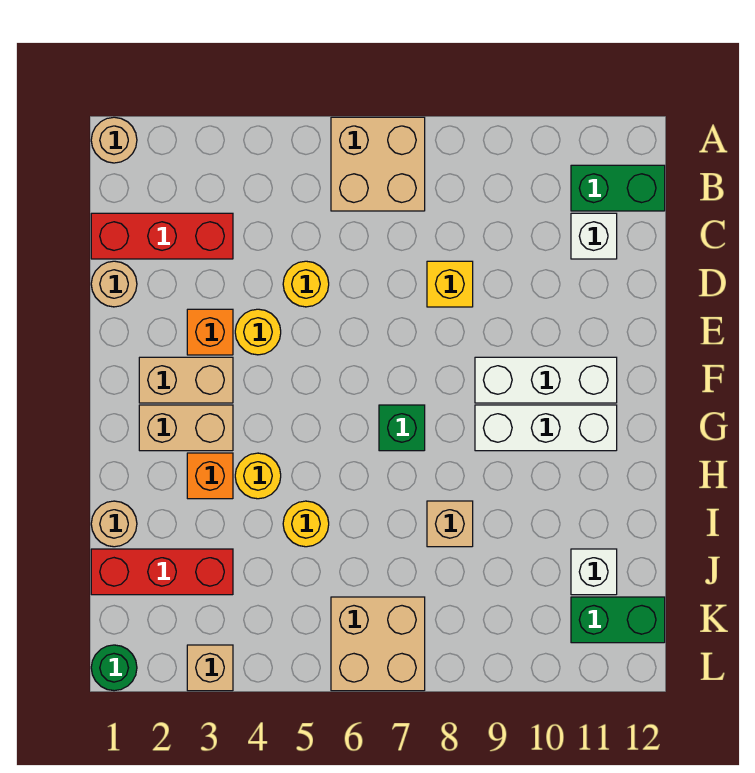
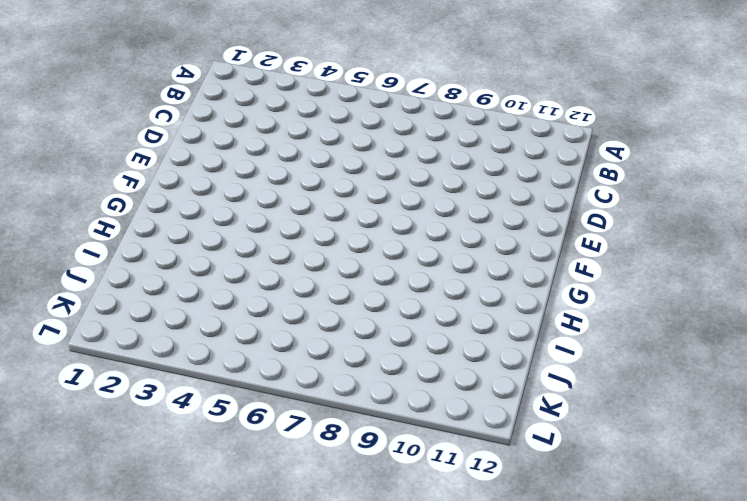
none -> tan 1x1 round brick [91,117,137,163]
none -> tan 2x2 brick [331,117,425,211]
none -> green 1x2 brick [571,165,665,211]

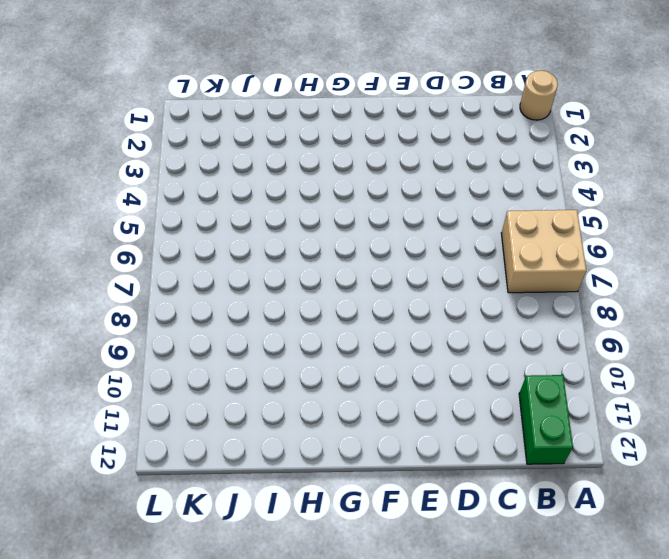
none -> red 1x3 brick [91,213,233,259]
none -> white 1x1 brick [571,213,617,259]
none -> tan 1x1 round brick [91,261,137,307]

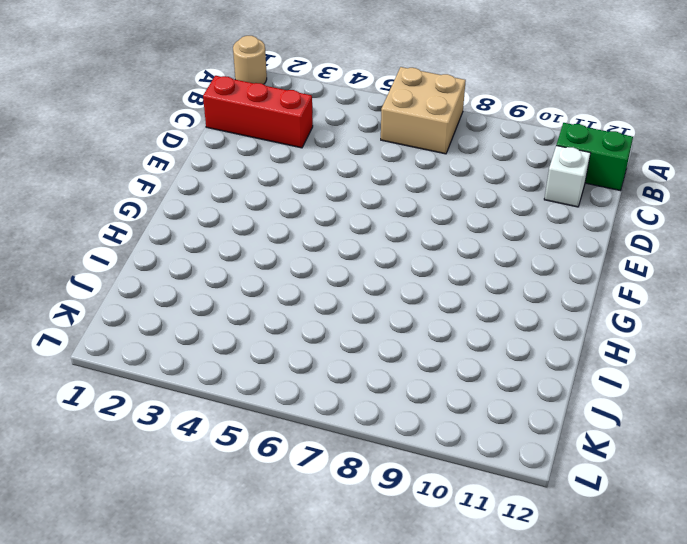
none -> tan 1x1 round brick [91,261,137,307]
none -> yellow 1x1 round brick [283,261,329,307]
none -> yellow 1x1 brick [427,261,473,307]

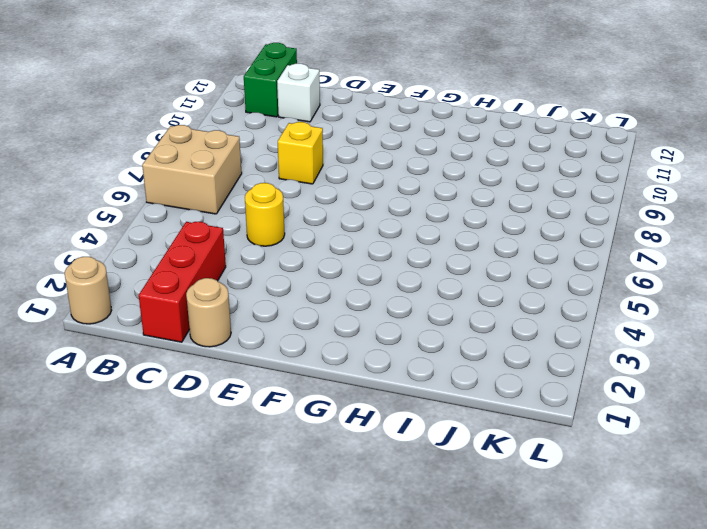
none -> orange 1x1 brick [187,309,233,355]
none -> yellow 1x1 round brick [235,309,281,355]
none -> tan 1x2 brick [139,357,233,403]

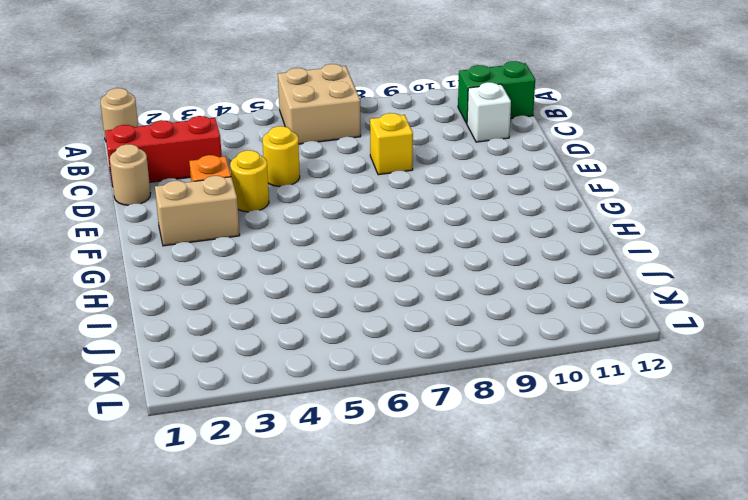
none -> white 1x3 brick [475,357,617,403]
none -> tan 1x2 brick [139,405,233,451]
none -> green 1x1 brick [379,405,425,451]

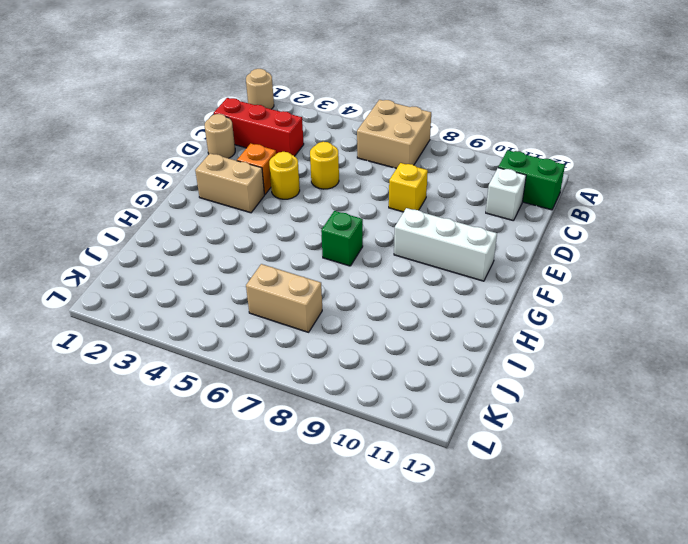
tan 1x2 brick [246,264,322,332] -> tan 1x2 brick moved to [139,405,233,451]
none -> white 1x3 brick [475,405,617,451]
none -> orange 1x1 brick [187,453,233,499]
none -> yellow 1x1 round brick [235,453,281,499]

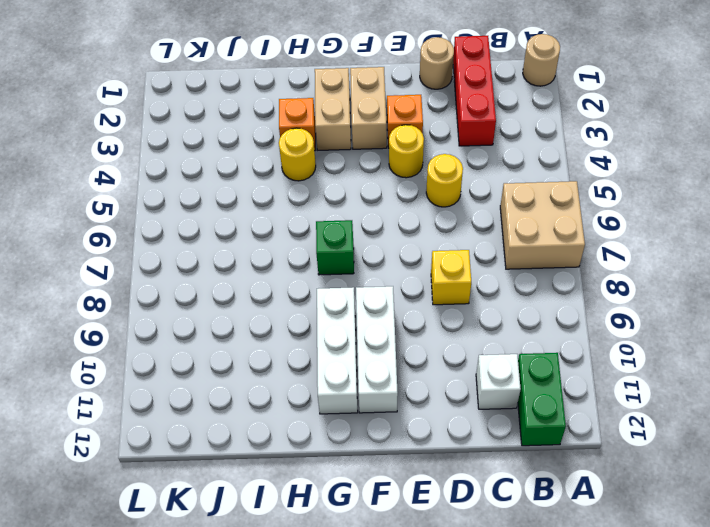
none -> tan 1x1 round brick [91,501,137,547]
none -> yellow 1x1 round brick [283,501,329,547]
none -> tan 1x1 brick [427,501,473,547]

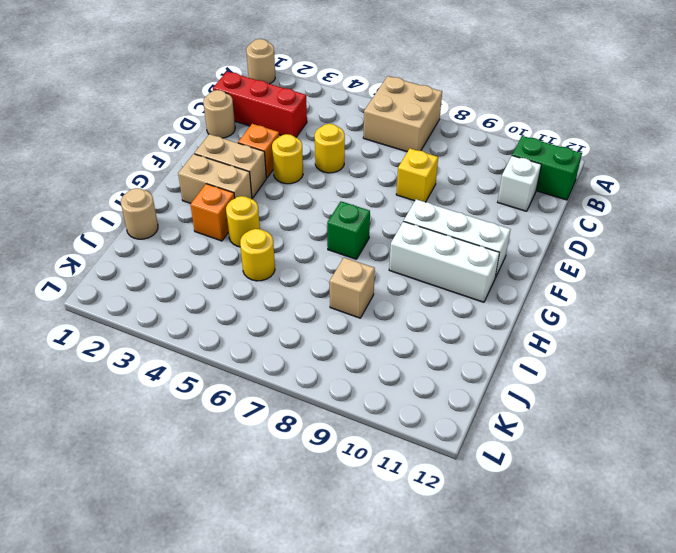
none -> red 1x3 brick [91,549,233,595]
none -> white 1x1 brick [571,549,617,595]
none -> tan 2x2 brick [331,597,425,691]

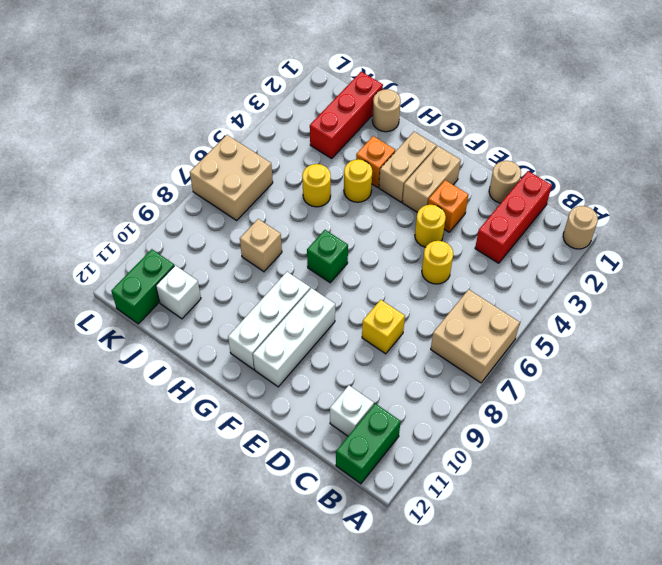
none -> green 1x1 round brick [91,645,137,691]
none -> tan 1x1 brick [187,645,233,691]

